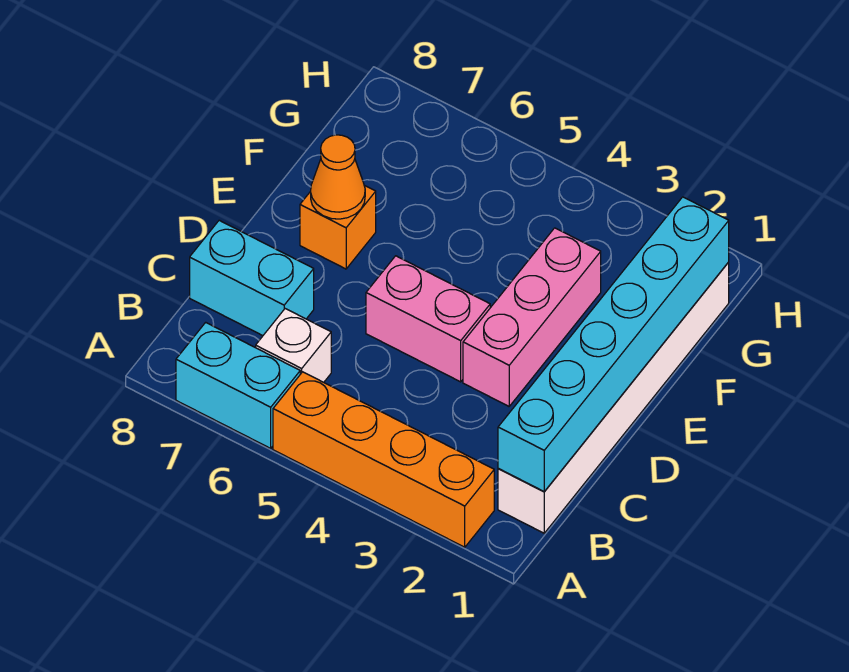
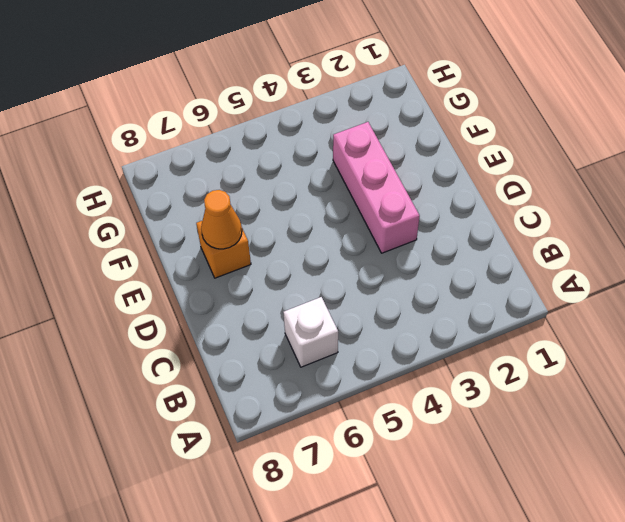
none -> orange 1x4 brick [273,372,494,547]
none -> cyan 1x2 brick [176,322,300,448]

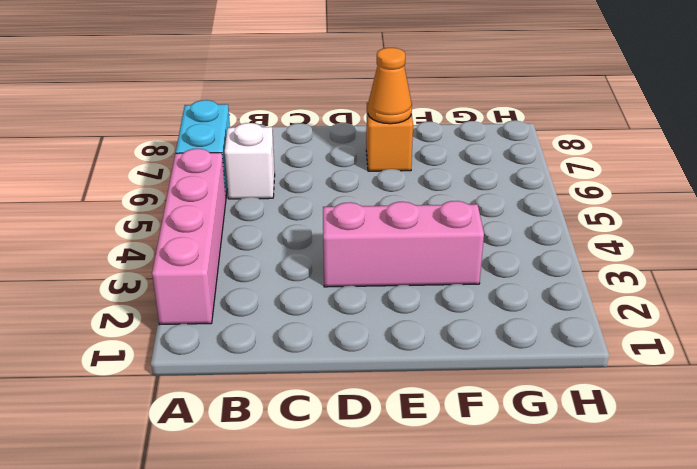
pink 1x4 brick [152,149,226,325] -> orange 1x4 brick [273,372,494,547]
none -> white 1x6 brick [498,263,729,533]
none -> cyan 1x2 brick [190,220,314,336]

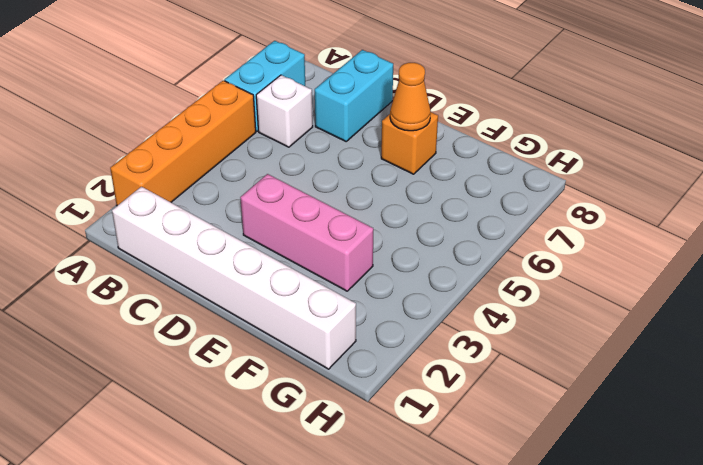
none -> pink 1x2 brick [366,256,490,382]
none -> cyan 1x6 brick [498,197,729,492]

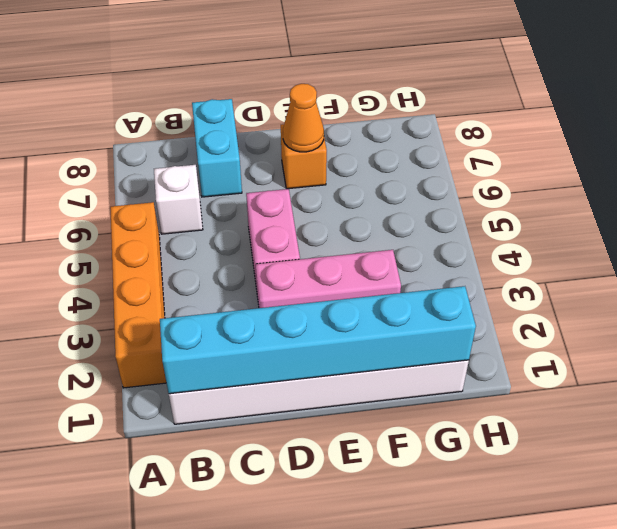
none -> cyan 1x2 brick [176,322,300,448]

